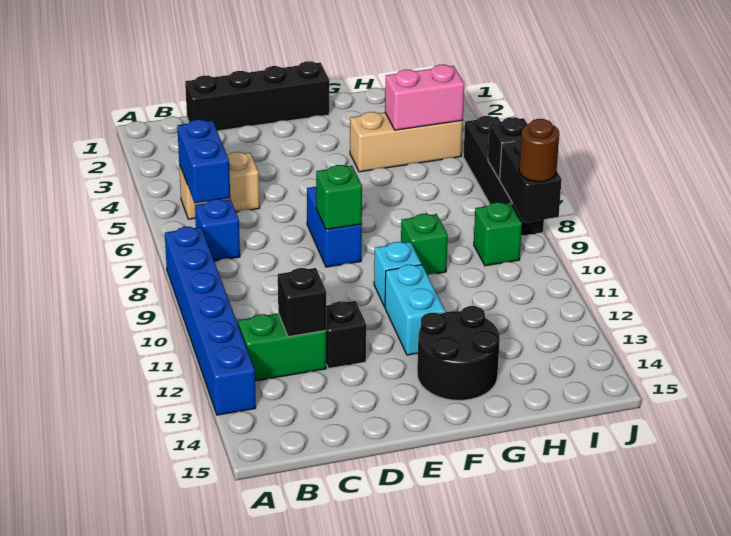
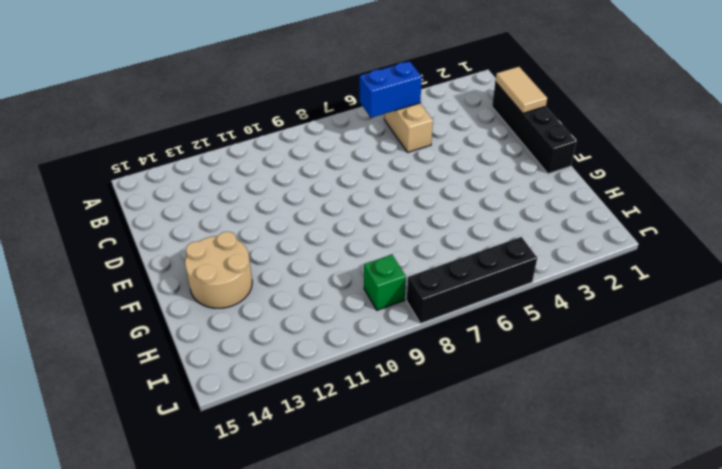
tan 1x2 tile [495,67,547,113] -> none
tan 2x2 round brick [185,232,252,308] -> black 2x2 round brick [417,306,500,400]
none -> blue 1x6 brick [165,227,256,415]
none -> blue 1x1 brick [195,199,240,261]
none -> green 1x2 brick [238,313,326,381]

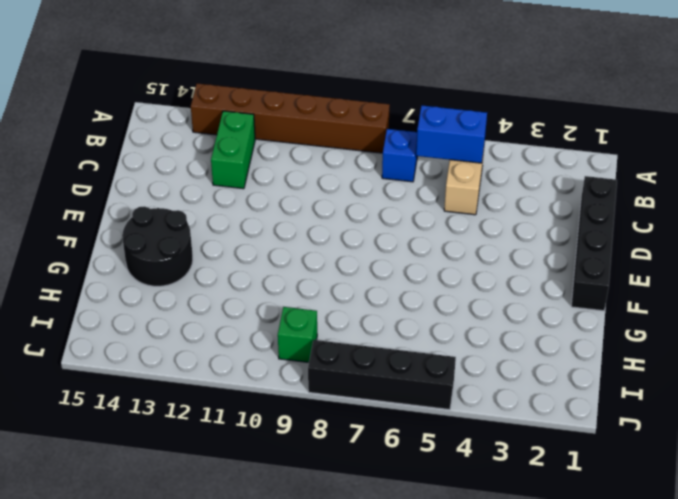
brown 1x6 brick [191,83,390,153] -> blue 1x6 brick [165,227,256,415]
none -> black 1x1 brick [326,301,366,368]
none -> blue 1x2 brick [307,187,362,267]
none -> cyan 1x1 brick [374,242,422,307]

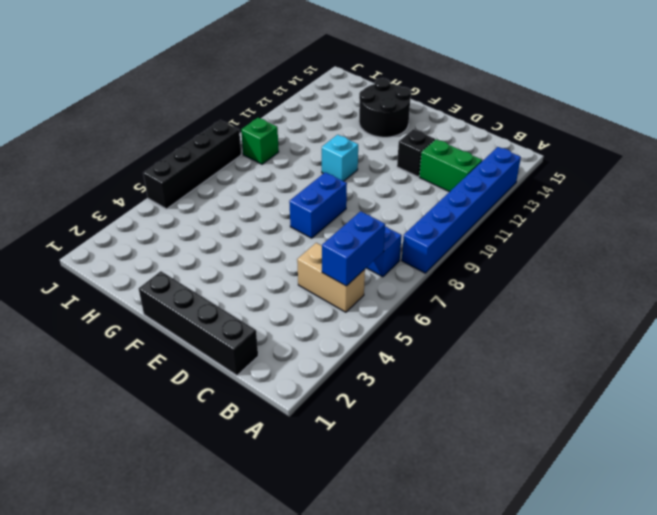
none -> cyan 1x2 brick [385,265,445,355]
none -> tan 1x3 brick [350,112,463,172]
none -> green 1x1 brick [401,214,448,275]

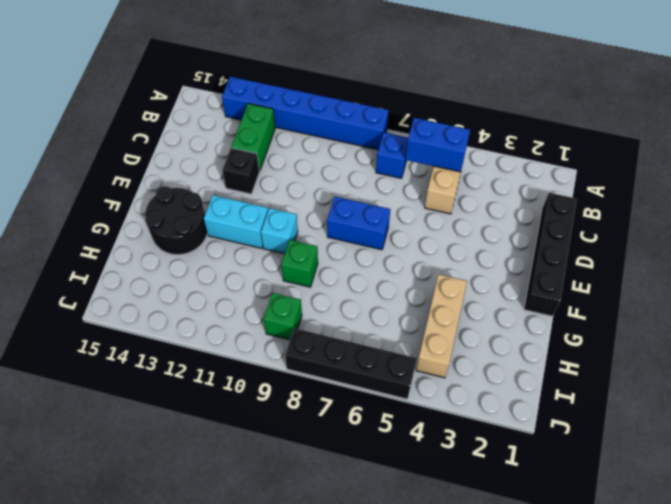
none -> black 1x1 brick [278,268,327,337]
none -> green 1x1 brick [316,165,362,230]
none -> pink 1x2 brick [385,65,464,130]

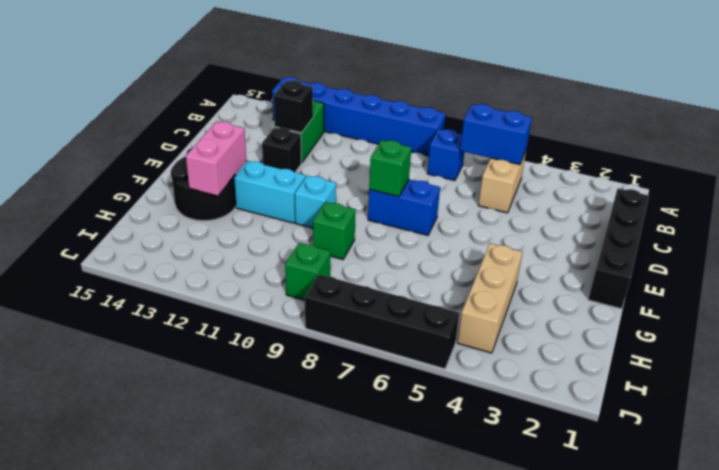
pink 1x2 brick [186,122,246,196] -> pink 1x2 brick moved to [385,65,464,130]
none -> black 1x1 brick [488,117,528,180]
none -> black 1x2 brick [500,138,562,222]
none -> brown 1x1 round brick [519,119,559,182]

